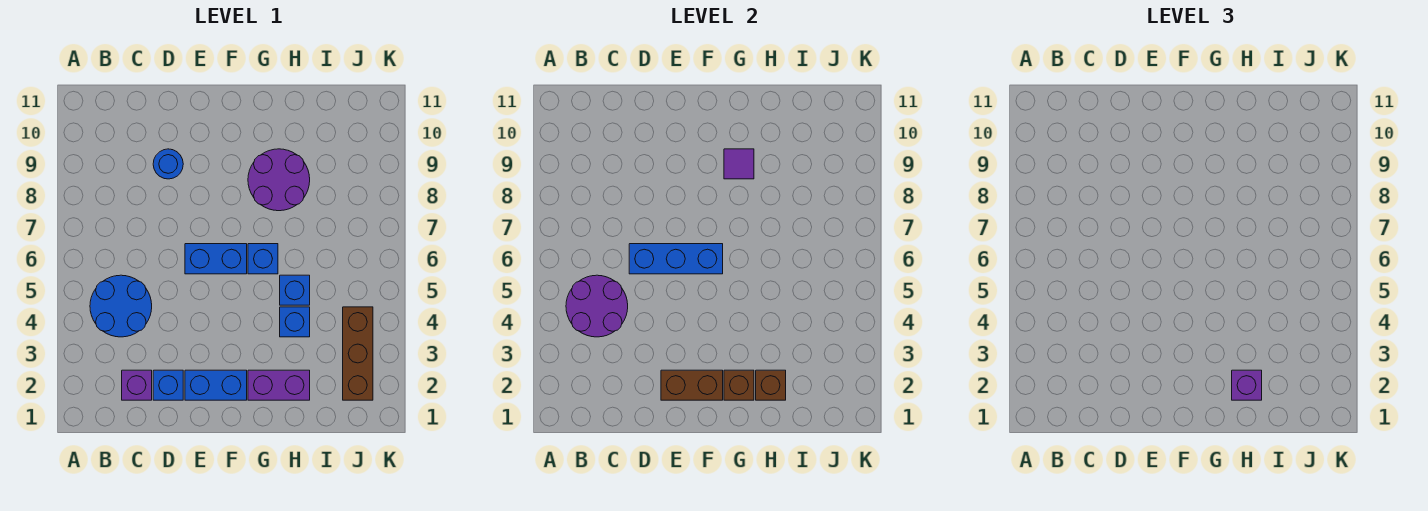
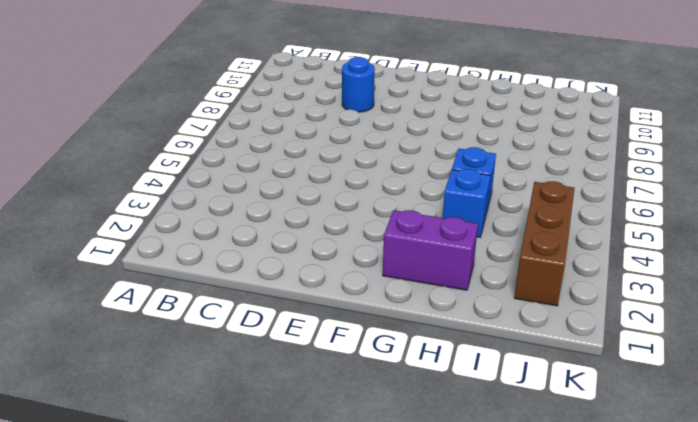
none -> blue 2x2 round brick [90,275,152,337]
none -> purple 1x1 brick [122,370,152,400]
none -> blue 1x1 brick [153,370,183,400]

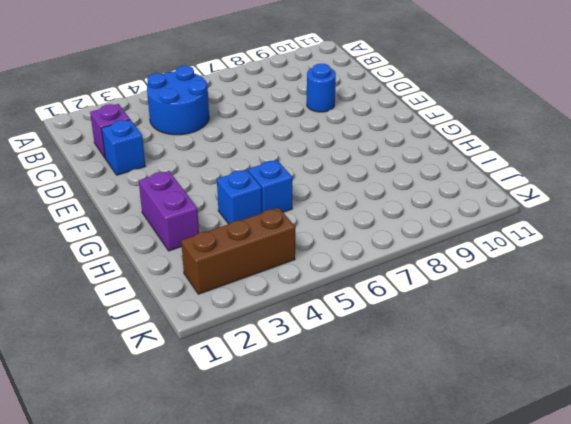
none -> blue 1x2 brick [185,370,247,400]
none -> blue 1x2 brick [185,244,247,274]
none -> blue 1x1 brick [248,244,278,274]

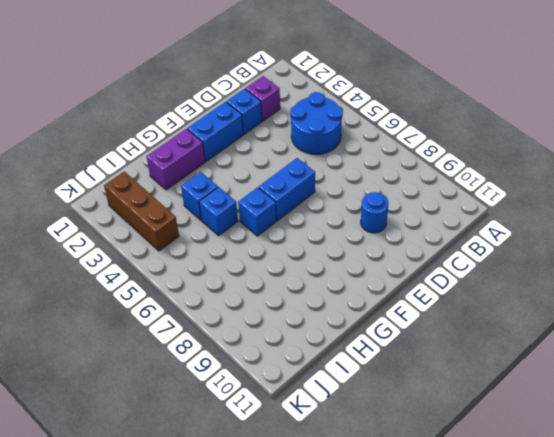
none -> purple 2x2 round brick [248,149,310,211]
none -> purple 2x2 round brick [566,275,628,337]
none -> blue 1x3 brick [629,244,723,274]

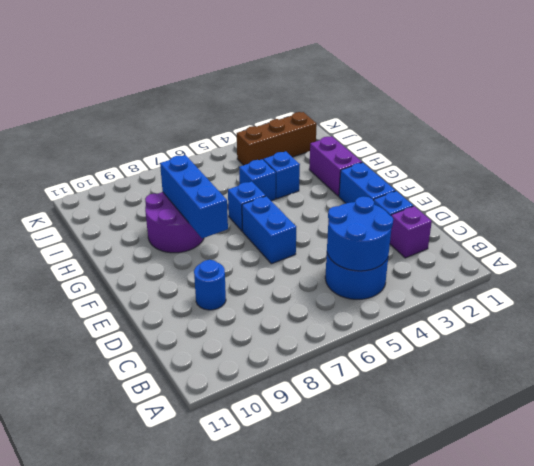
blue 2x2 round brick [327,196,393,271] -> purple 2x2 round brick [566,275,628,337]
blue 1x3 brick [160,155,228,238] -> blue 1x3 brick moved to [629,244,723,274]
none -> brown 1x2 brick [661,370,723,400]
none -> brown 1x1 brick [724,370,754,400]
none -> purple 1x1 tile [724,149,754,179]

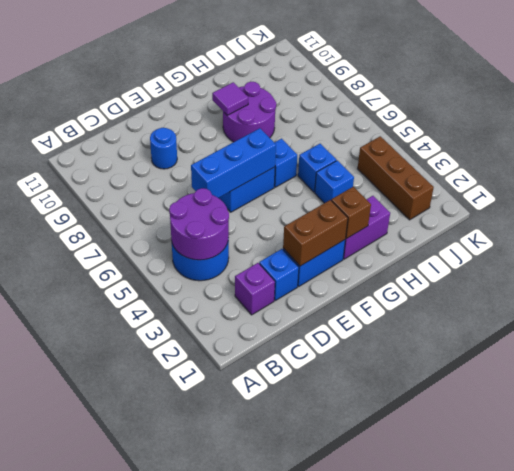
none -> brown 1x1 brick [756,370,786,400]
none -> purple 1x1 brick [1232,370,1262,400]

